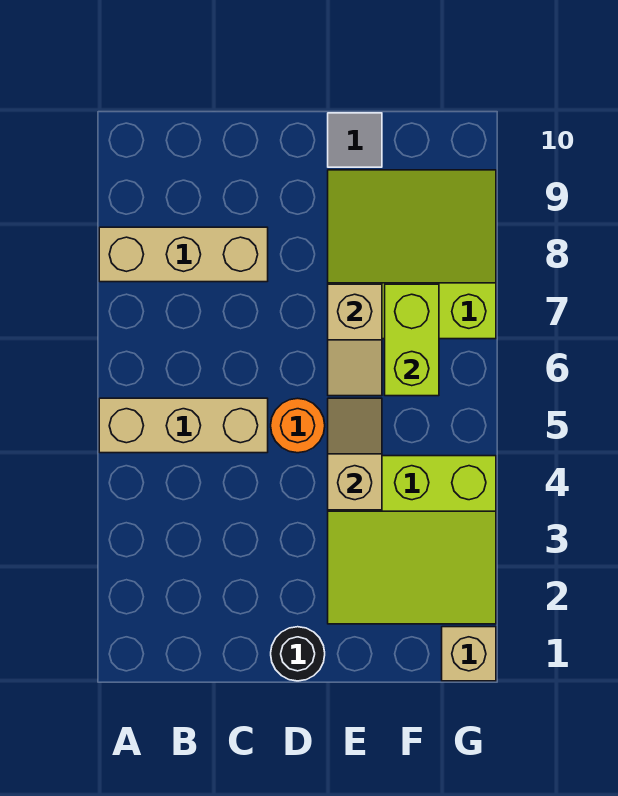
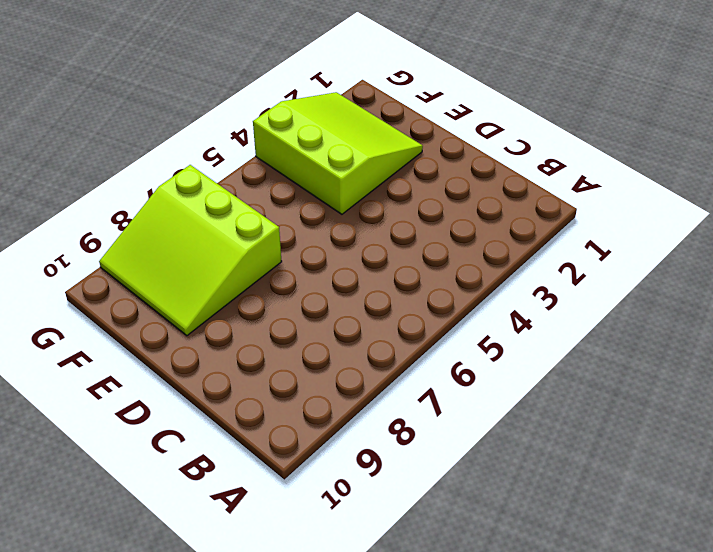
none -> tan 1x3 brick [99,398,268,453]
none -> tan 1x3 brick [99,227,268,282]

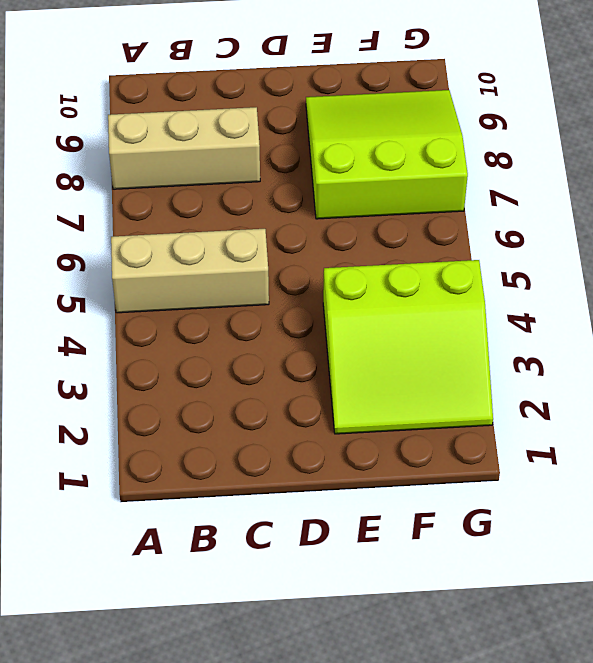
none -> black 1x1 round brick [271,627,325,681]
none -> orange 1x1 round brick [271,398,325,453]

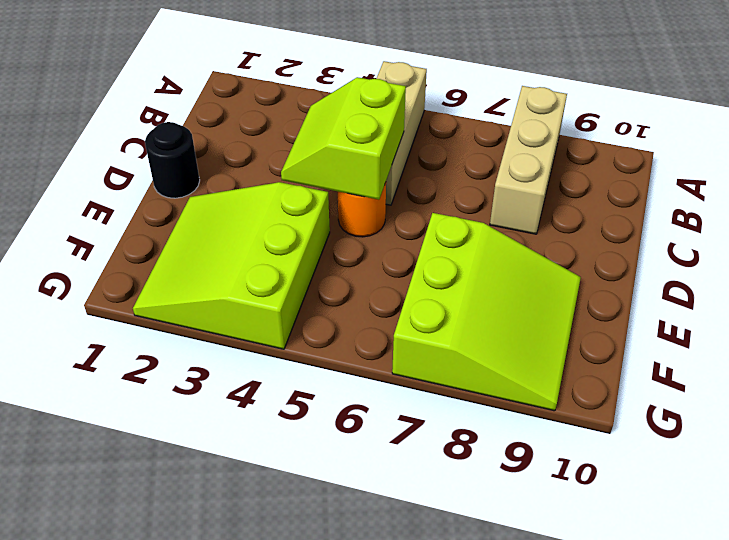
lime 2x2 slope [281,77,406,200] -> none
none -> grey 1x1 tile [328,113,382,167]
none -> tan 1x1 brick [442,627,496,681]

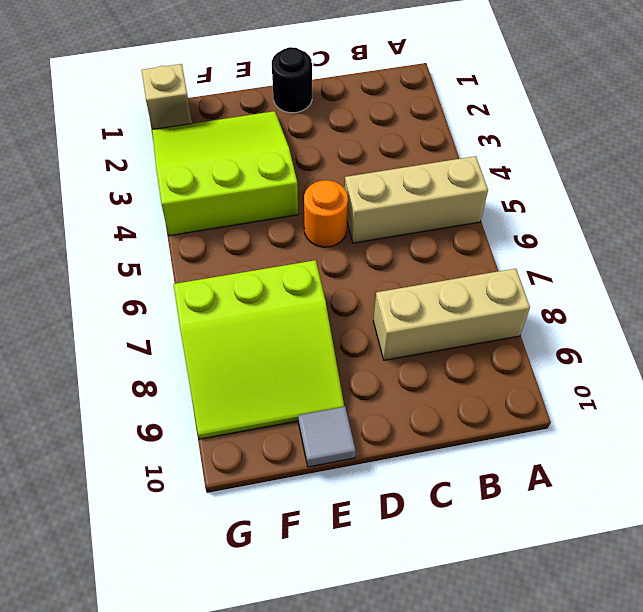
none -> tan 1x2 slope [328,398,382,510]
none -> tan 1x2 slope [328,284,382,396]

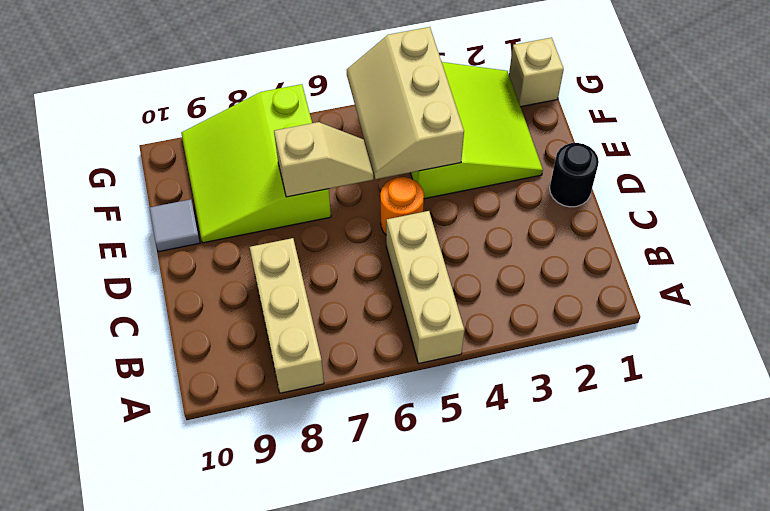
tan 2x3 slope [347,27,464,179] -> tan 1x2 slope [328,398,382,510]
none -> lime 1x2 brick [385,284,439,396]

